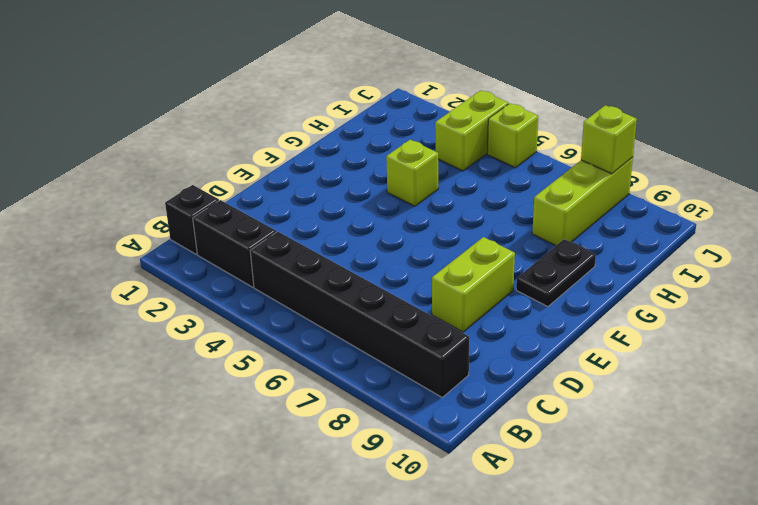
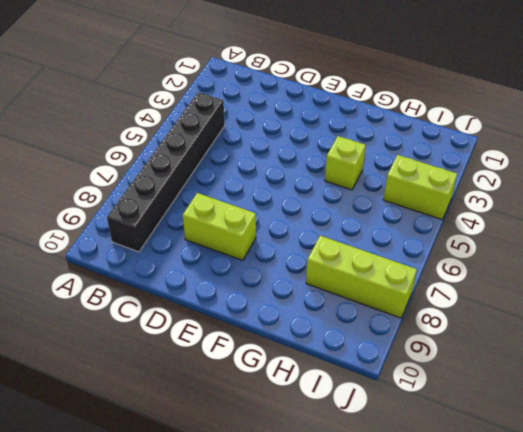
none -> black 1x1 brick [165,185,219,254]
none -> black 1x2 brick [193,200,276,287]

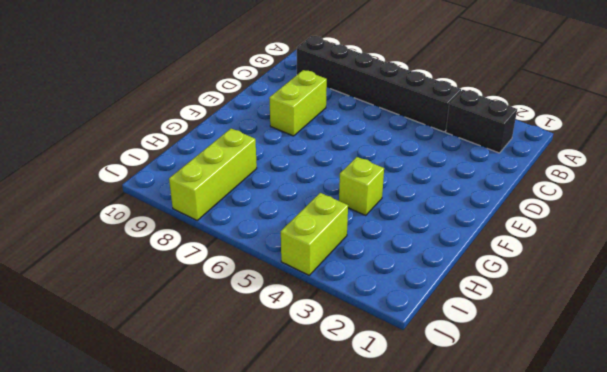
none -> black 1x1 brick [165,185,219,254]
none -> black 1x2 plate [516,239,596,307]

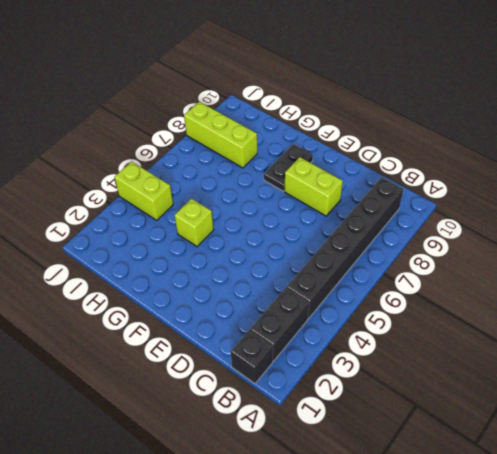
black 1x2 plate [264,144,313,191] -> black 1x2 plate turned to [516,239,596,307]
none -> lime 1x1 brick [487,103,538,168]
none -> lime 1x1 brick [581,105,637,174]

